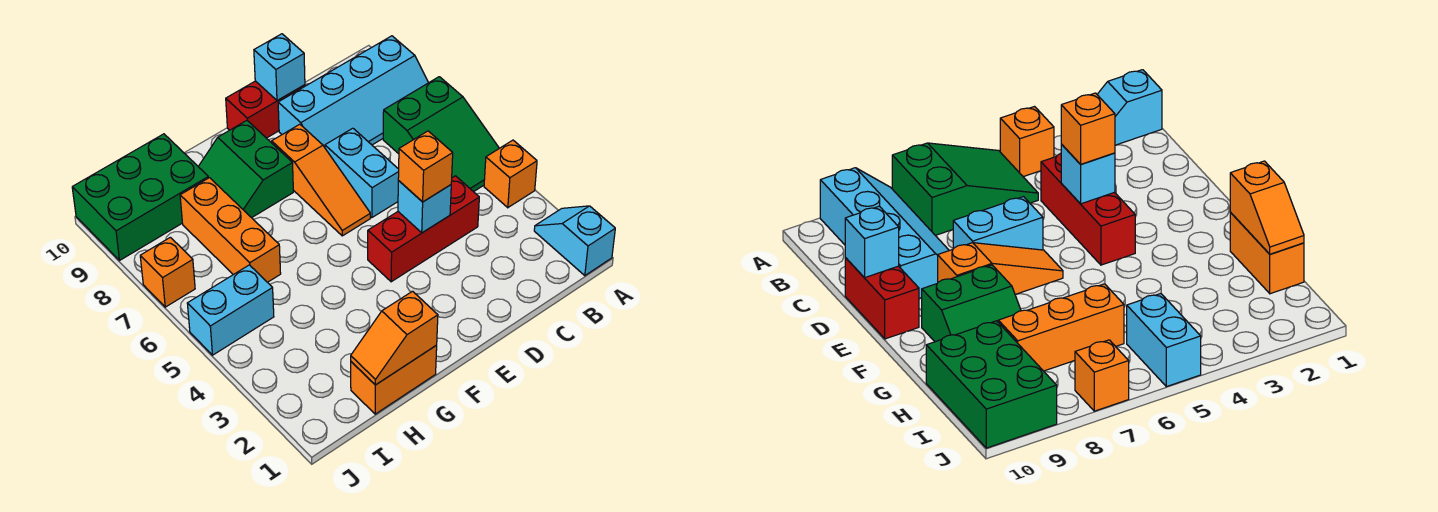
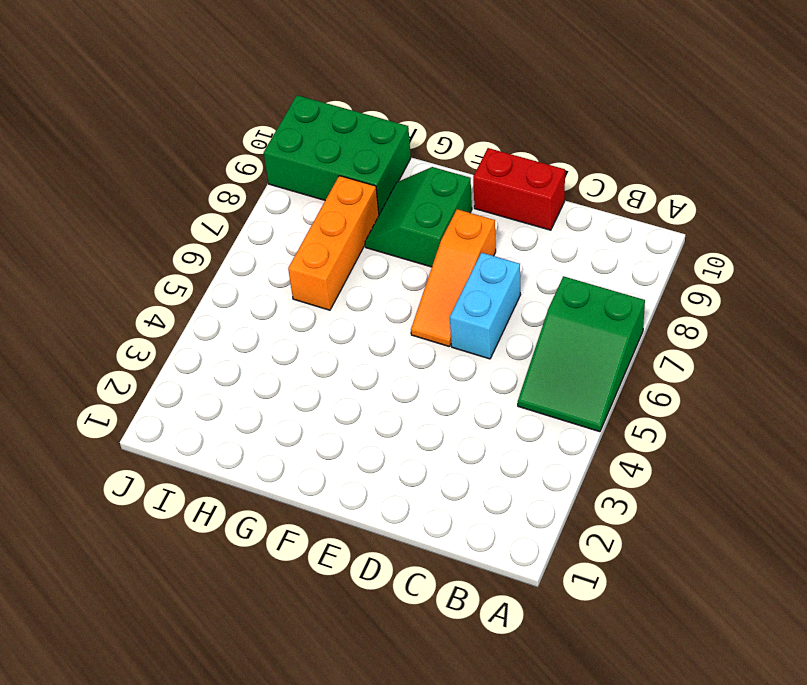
none -> cyan 1x2 slope [534,206,615,276]
none -> orange 1x1 brick [484,140,537,208]
none -> cyan 2x4 slope [278,36,428,147]

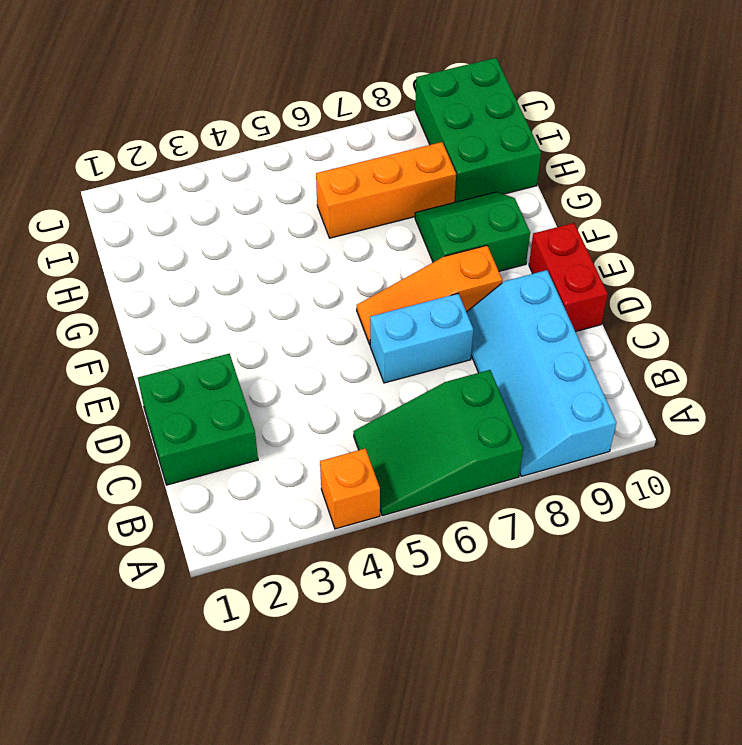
green 2x2 brick [138,353,258,485] -> none
none -> cyan 1x2 slope [534,206,615,276]
none -> red 1x3 brick [368,176,479,282]
none -> orange 1x2 brick [351,345,437,414]

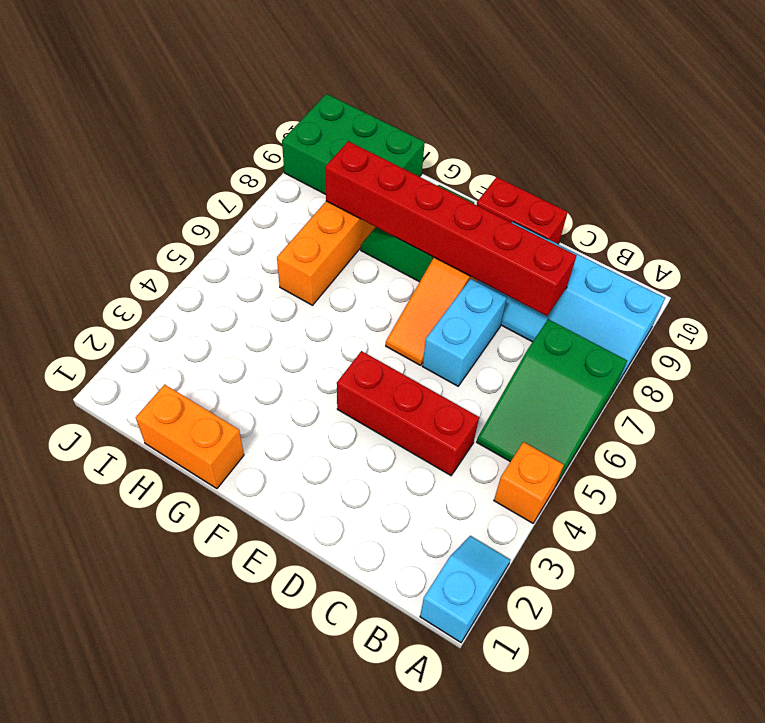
red 1x6 brick [325,141,577,316] -> none
none -> cyan 1x2 brick [187,265,274,355]
none -> orange 1x1 brick [140,237,195,307]
none -> cyan 1x1 brick [398,181,451,233]

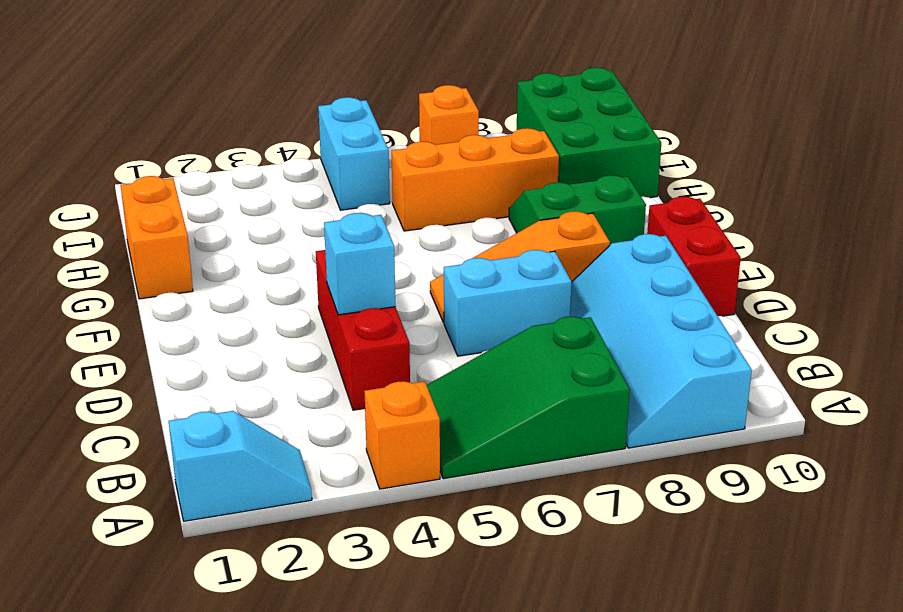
none -> cyan 1x1 brick [254,34,305,101]
none -> orange 1x2 slope [351,291,438,385]
none -> orange 1x1 brick [398,131,453,202]

